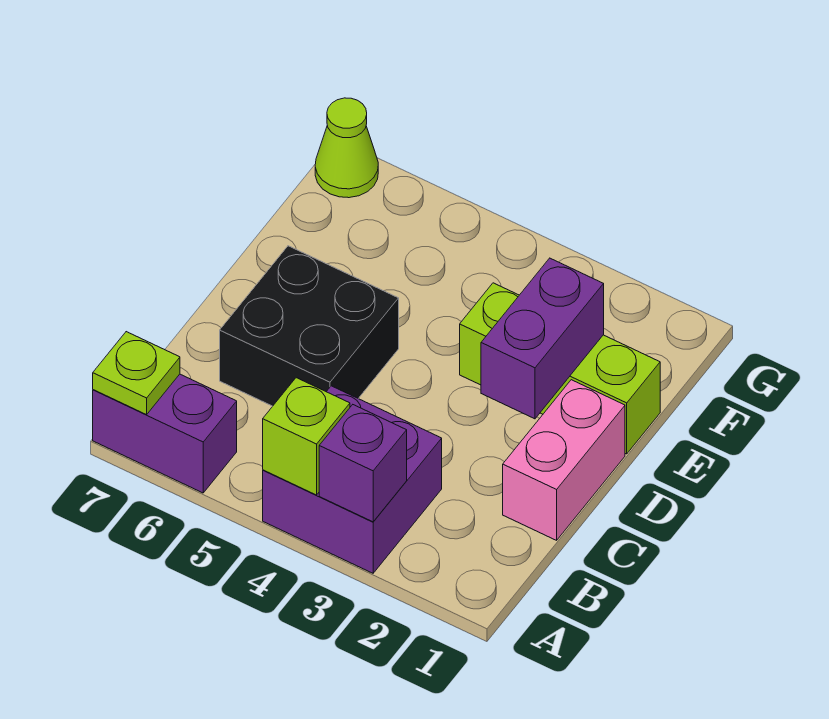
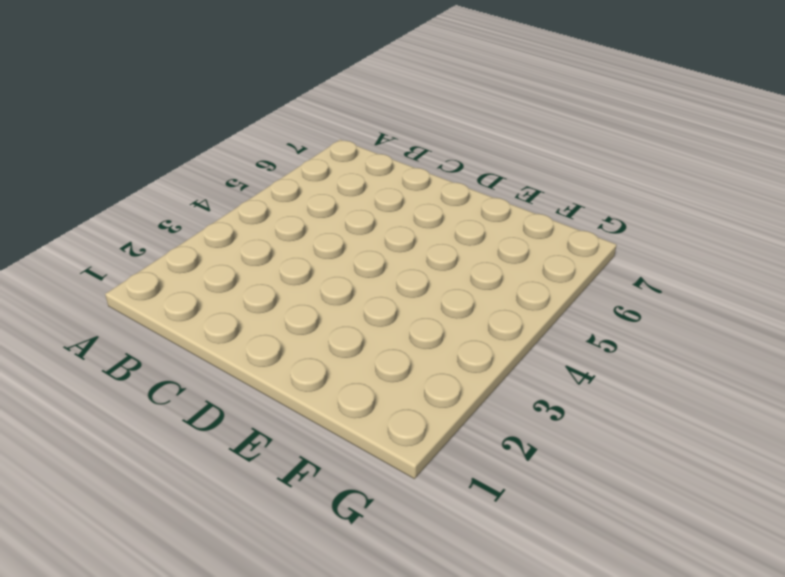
none -> purple 2x2 brick [263,386,442,573]
none -> purple 1x2 brick [93,374,237,493]

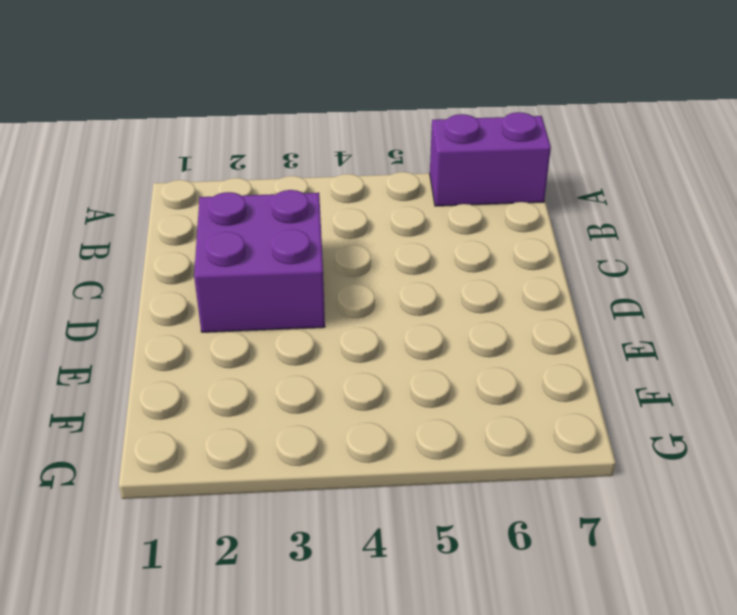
purple 2x2 brick [194,190,325,332] -> purple 2x2 brick moved to [263,386,442,573]
none -> pink 1x2 brick [503,380,625,540]
none -> black 2x2 brick [220,246,399,406]

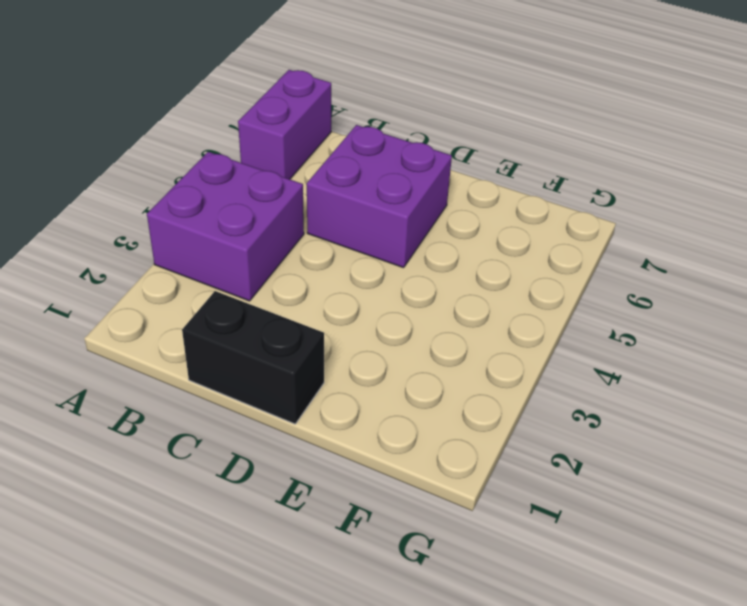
black 1x2 brick [182,291,324,424] -> pink 1x2 brick [503,380,625,540]
purple 2x2 brick [307,125,452,268] -> black 2x2 brick [220,246,399,406]
none -> lime 1x3 brick [460,283,660,454]
none -> lime 1x1 cone [315,98,378,198]

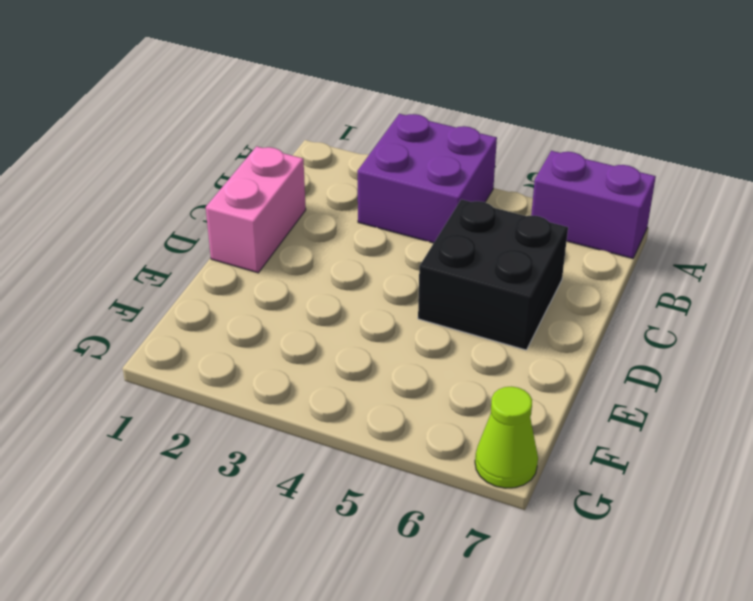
none -> lime 1x3 brick [460,283,660,454]
none -> purple 1x1 brick [319,405,407,522]

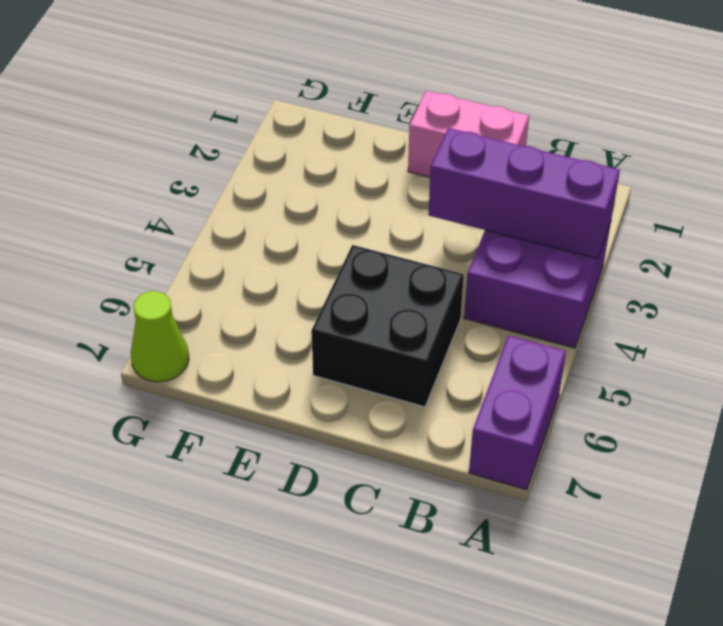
purple 1x3 brick [428,128,620,259] -> purple 1x1 brick [319,405,407,522]
none -> lime 1x3 brick [460,283,660,454]
none -> lime 1x1 brick [263,378,350,495]

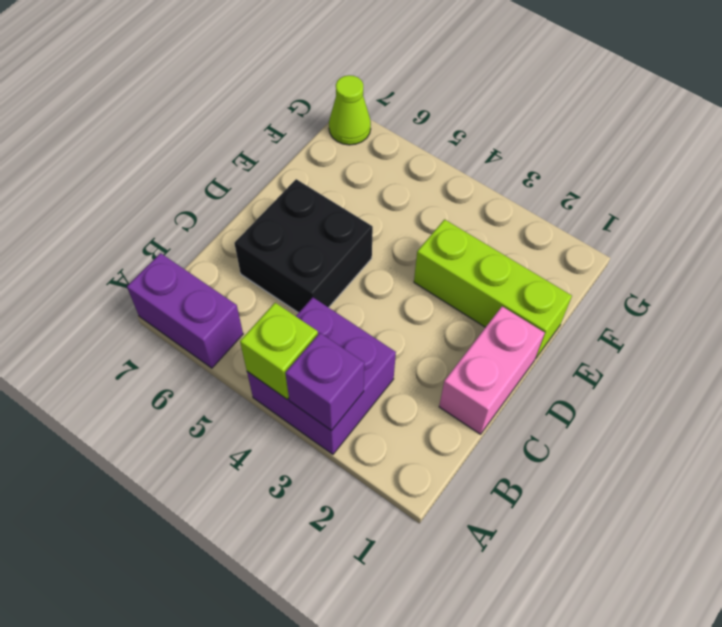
none -> lime 1x1 plate [93,332,180,415]
none -> purple 1x2 brick [481,258,604,419]

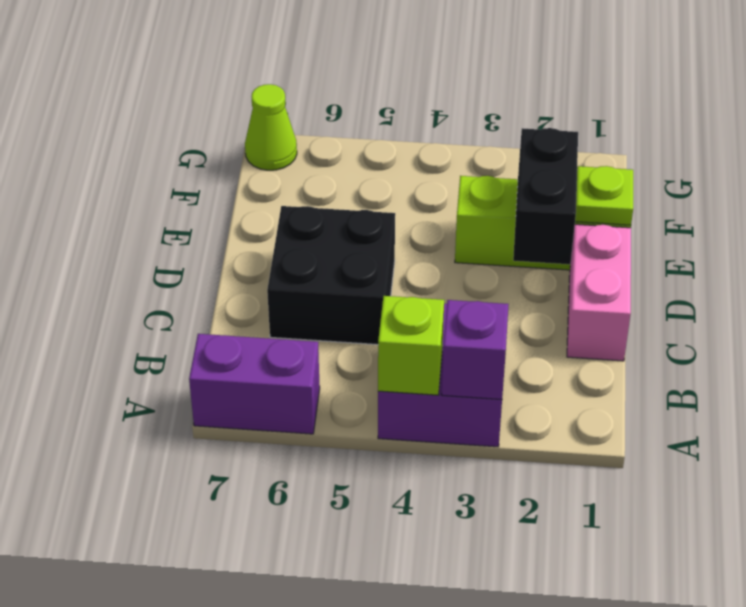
black 1x2 brick [513,128,578,264] -> purple 1x2 brick [481,258,604,419]
lime 1x1 plate [575,166,633,225] -> lime 1x1 plate moved to [93,332,180,415]

